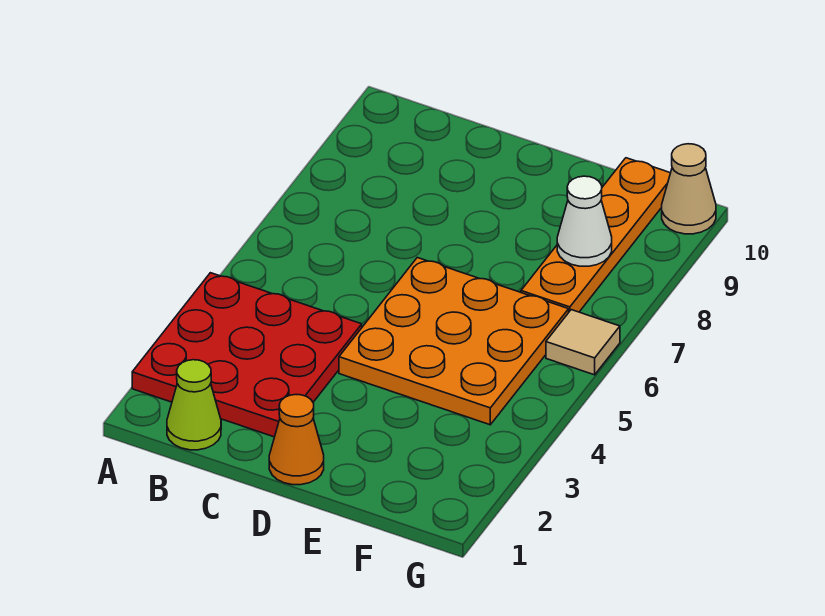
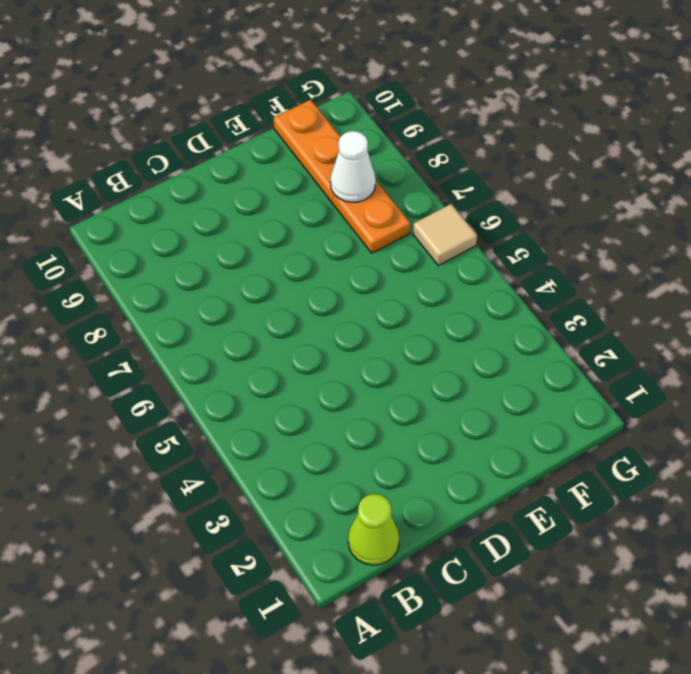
none -> red 3x3 plate [132,273,362,437]
none -> orange 1x1 cone [269,395,324,485]

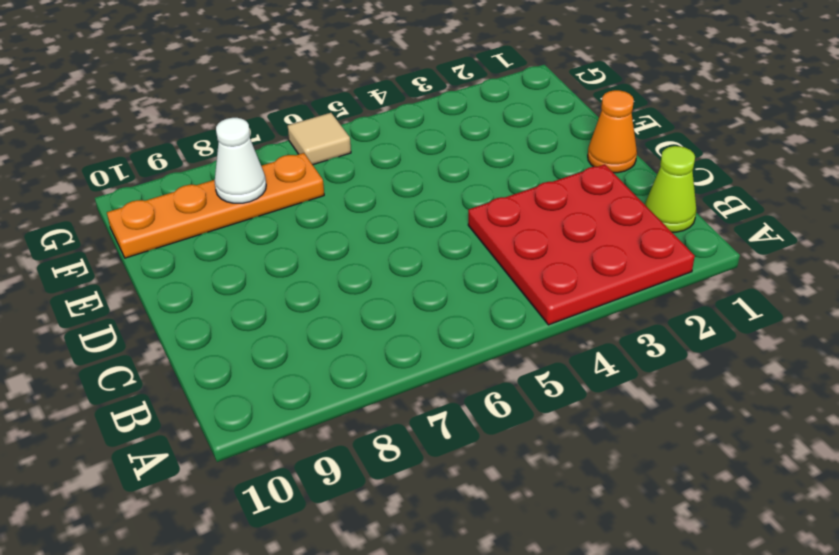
none -> orange 3x3 plate [339,258,569,425]
none -> tan 1x1 cone [662,144,716,234]

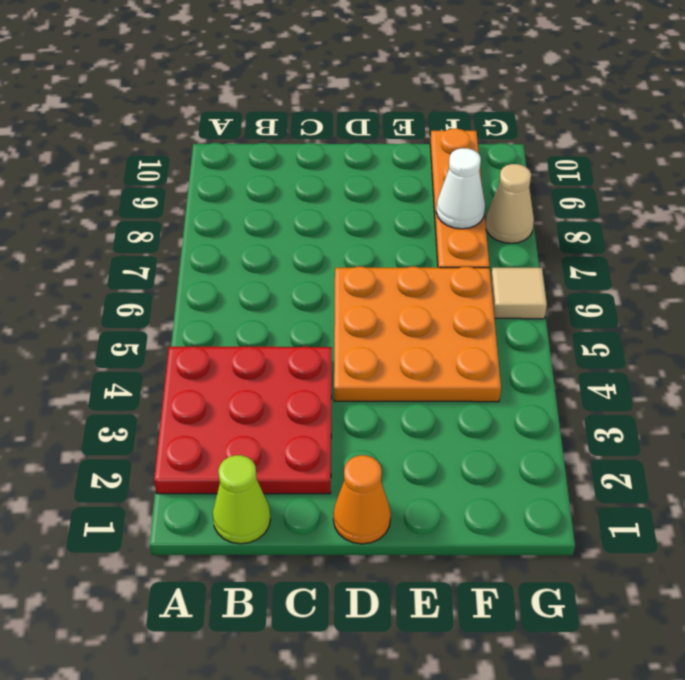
tan 1x1 cone [486,164,534,243] -> tan 1x1 cone moved to [662,144,716,234]

